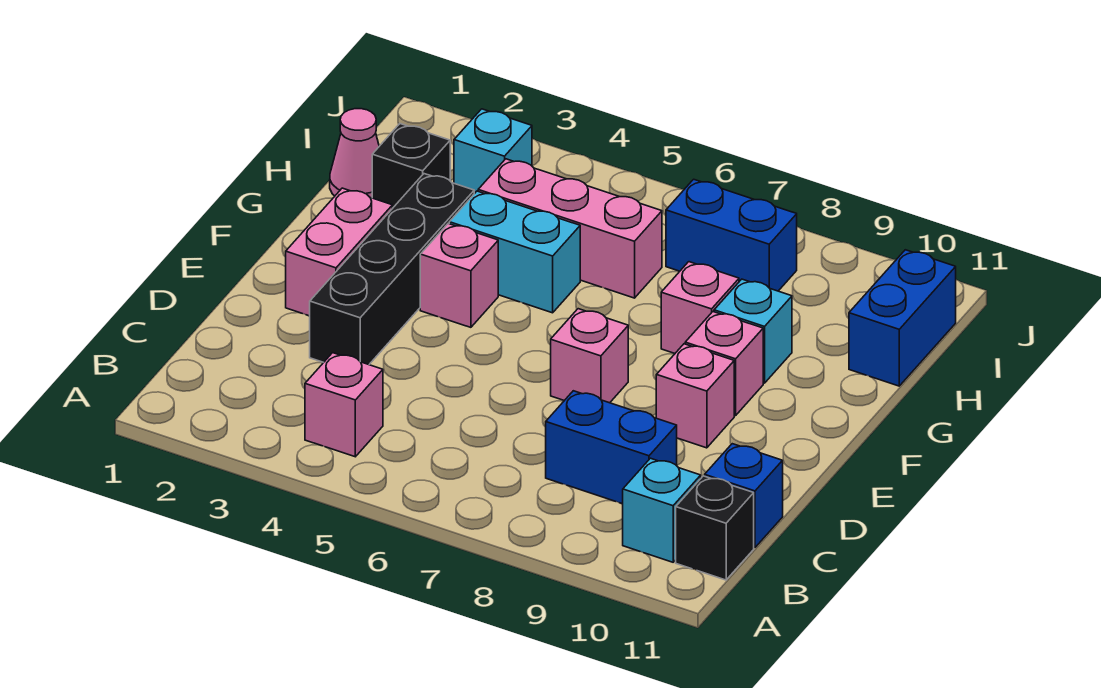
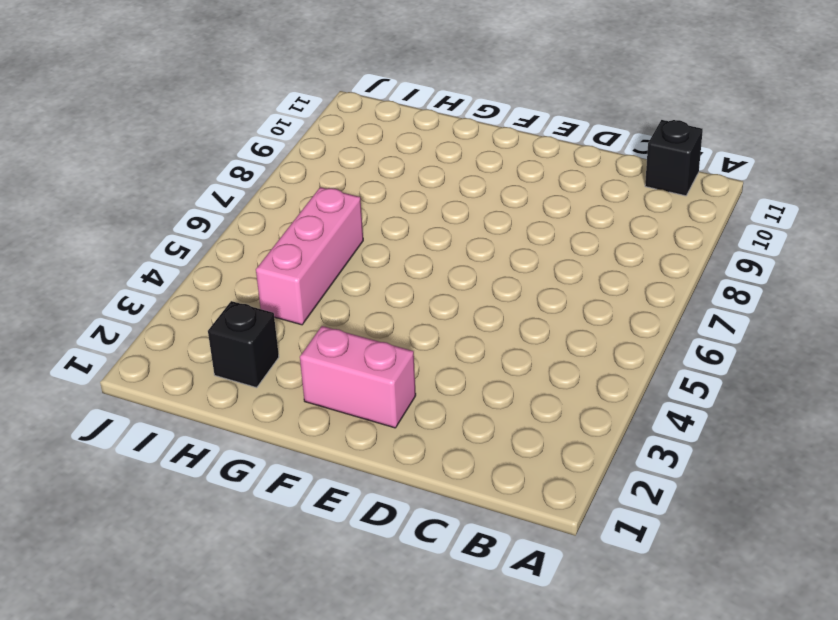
none -> pink 1x1 brick [305,353,383,457]
none -> cyan 1x1 brick [623,458,701,562]
none -> blue 1x2 brick [546,391,677,504]

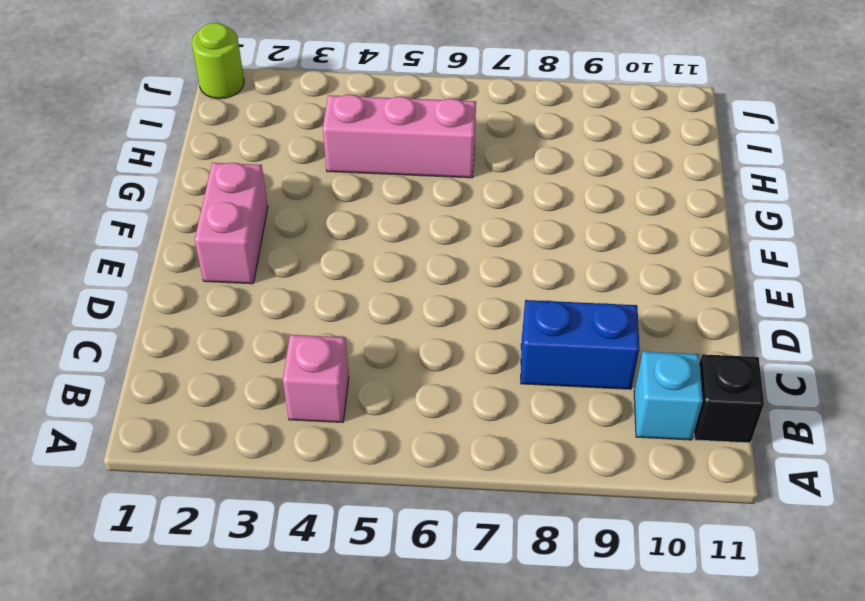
lime 1x1 round brick [192,23,244,99] -> none
none -> blue 1x1 brick [705,444,783,548]
none -> black 1x4 brick [310,174,474,365]
none -> pink 1x1 brick [551,309,628,403]

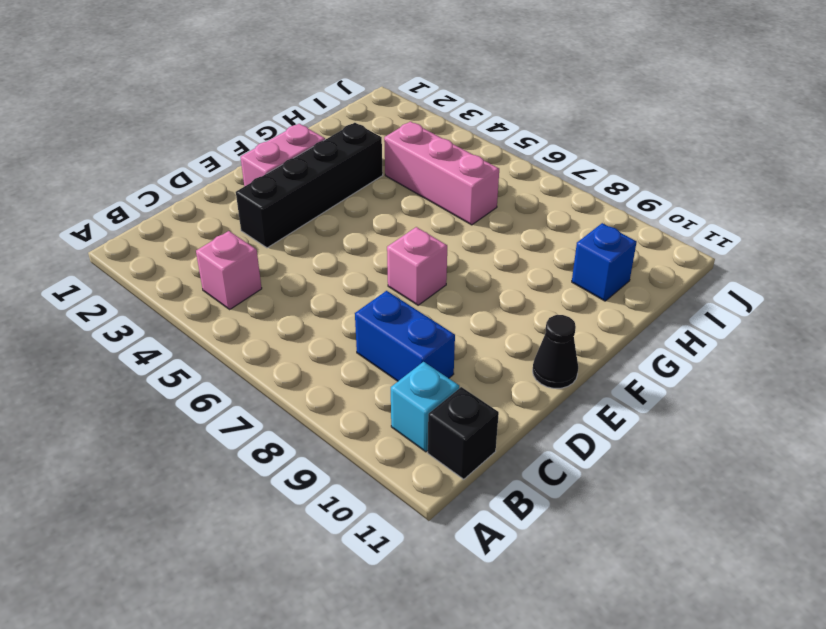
black 1x1 cone [533,315,578,388] -> none
blue 1x1 brick [572,223,637,301] -> blue 1x1 brick moved to [705,444,783,548]
none -> pink 1x1 brick [656,344,734,448]
none -> pink 1x1 brick [420,224,498,327]
none -> pink 1x1 brick [685,312,763,416]

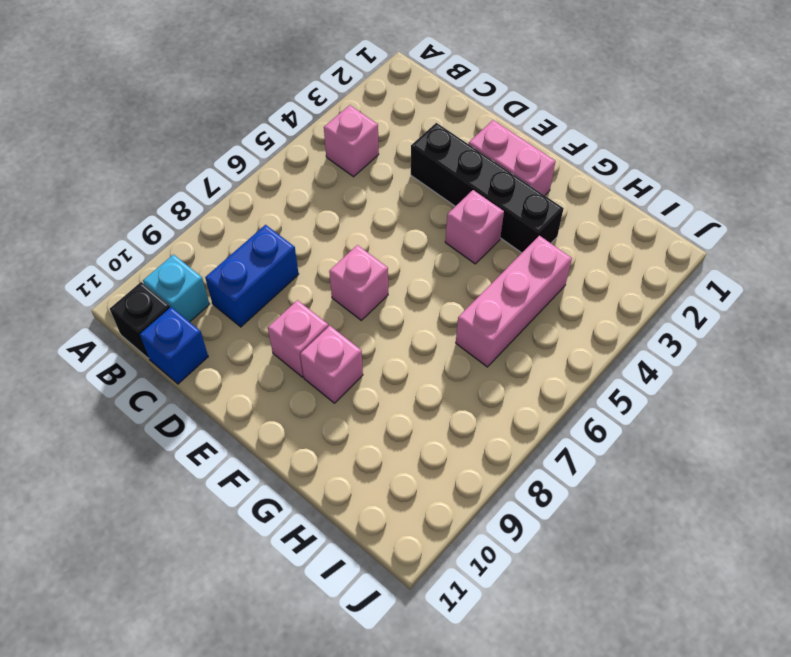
none -> cyan 1x2 brick [449,191,580,313]
none -> pink 1x1 brick [661,262,739,353]
none -> cyan 1x1 brick [714,279,792,383]

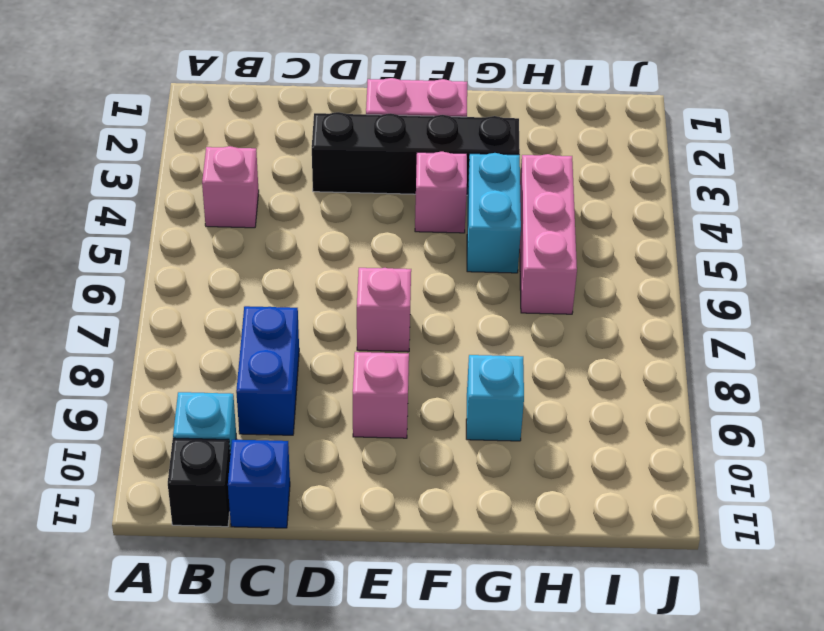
none -> pink 1x1 brick [685,312,763,416]
none -> pink 1x1 brick [661,262,739,353]
none -> pink 1x1 cone [330,109,379,198]

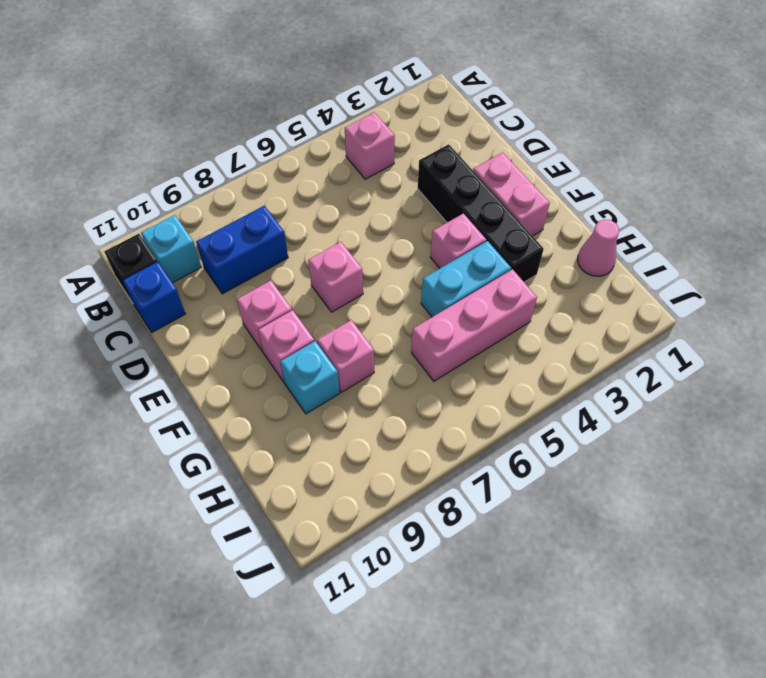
none -> black 1x1 brick [372,124,450,209]
none -> blue 1x2 brick [849,250,956,386]
none -> cyan 1x1 brick [454,109,532,194]

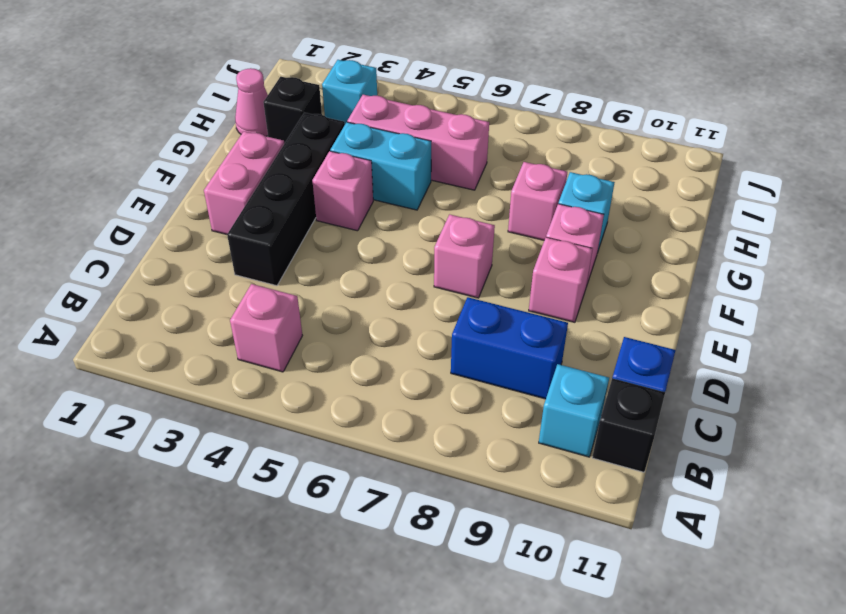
none -> blue 1x2 brick [849,250,956,386]
none -> blue 1x2 brick [666,179,797,291]

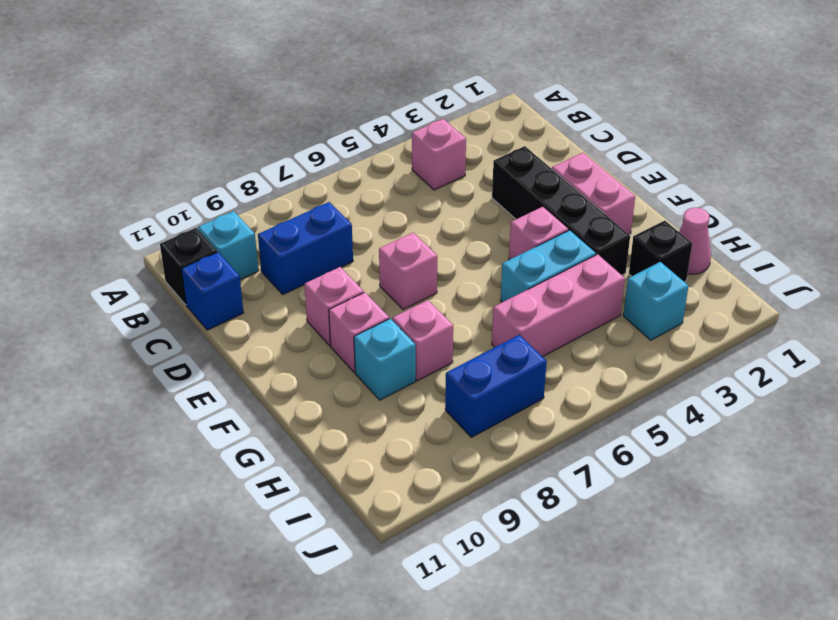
none -> blue 1x2 brick [849,250,956,386]

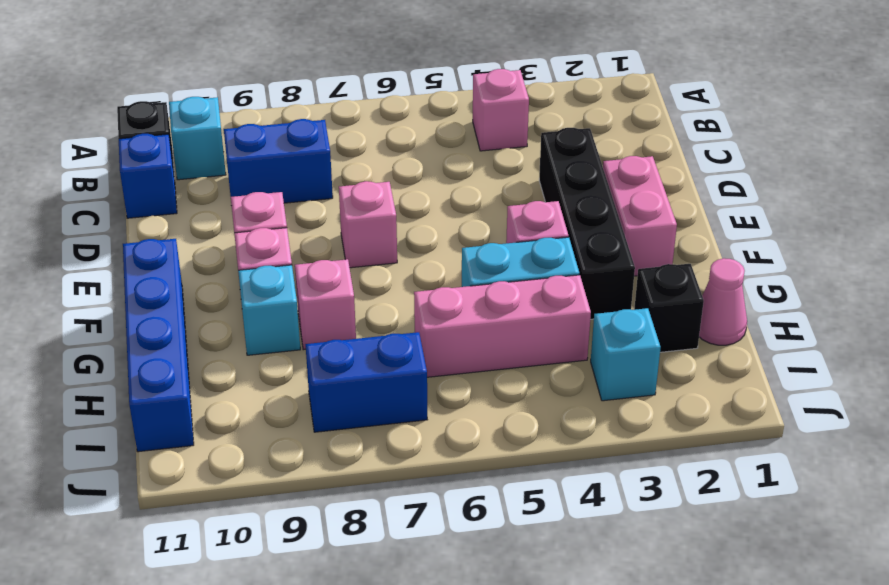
blue 1x4 brick [123,239,194,452] -> blue 1x2 brick [849,250,956,386]

